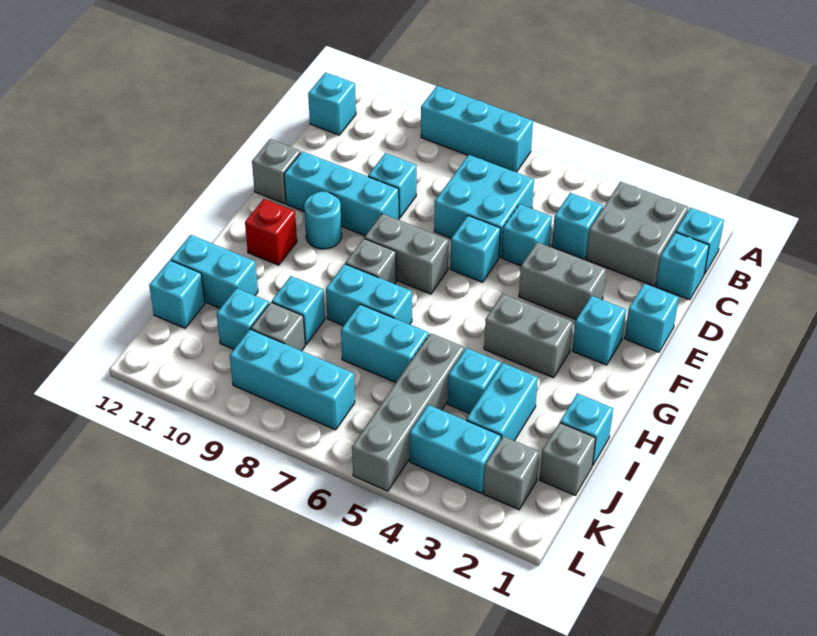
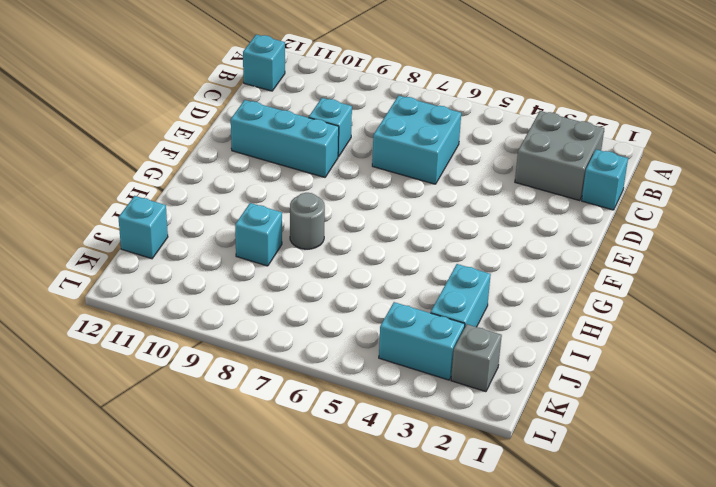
grey 1x1 round brick [290,193,325,249] -> cyan 1x2 brick [326,264,412,326]
none -> cyan 1x3 brick [421,86,533,172]
none -> cyan 1x1 brick [676,208,724,274]
none -> cyan 1x1 brick [552,193,603,259]
none -> cyan 1x1 brick [501,204,552,266]

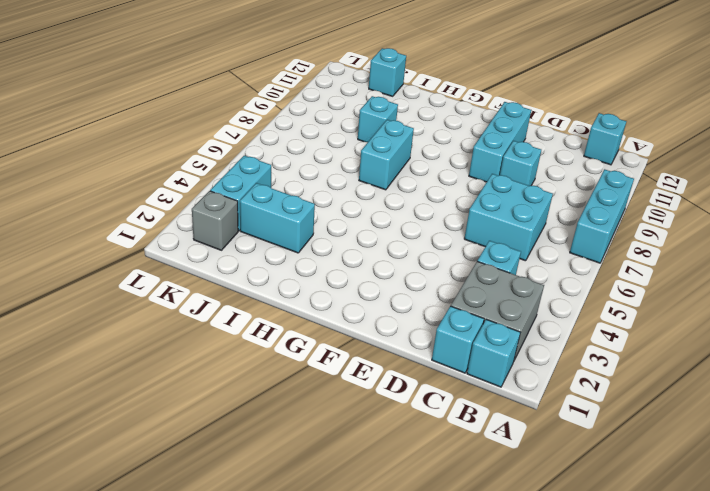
none -> cyan 1x1 brick [501,204,552,266]
none -> cyan 1x1 brick [625,284,679,352]
none -> grey 1x2 brick [519,242,606,319]
none -> cyan 1x1 brick [450,216,501,282]

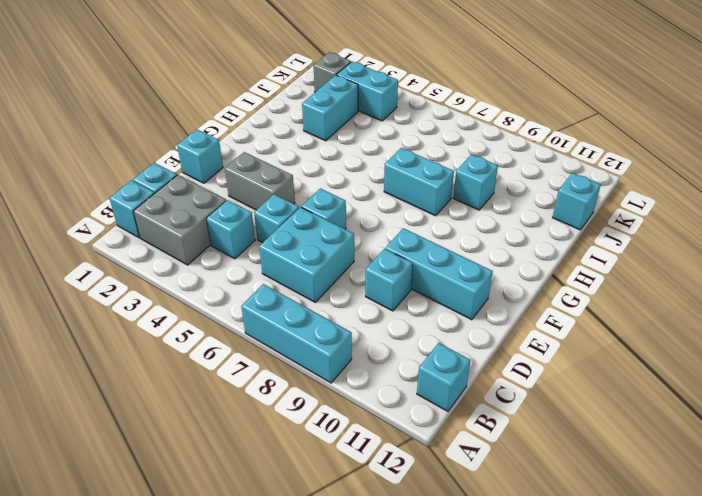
none -> grey 1x1 brick [252,139,301,204]
none -> cyan 1x1 brick [572,296,626,365]
none -> grey 1x2 brick [364,214,449,294]
none -> cyan 1x1 round brick [304,191,342,249]

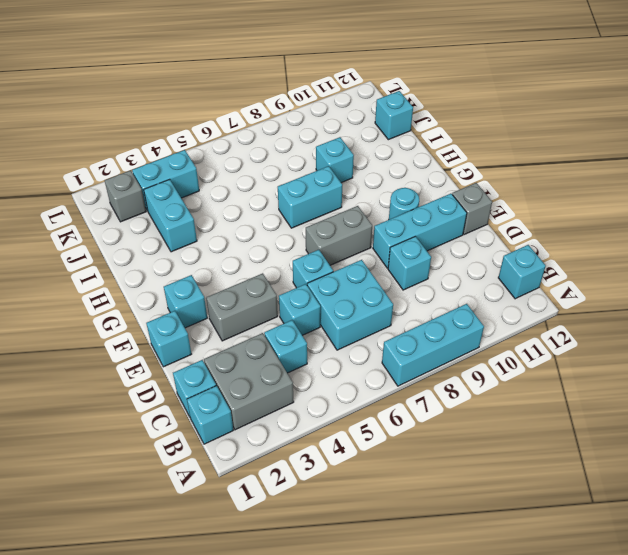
none -> grey 1x2 brick [484,294,573,378]
none -> grey 1x1 brick [345,239,396,284]
none -> red 1x1 brick [245,199,297,265]
none -> cyan 1x1 brick [560,393,613,466]

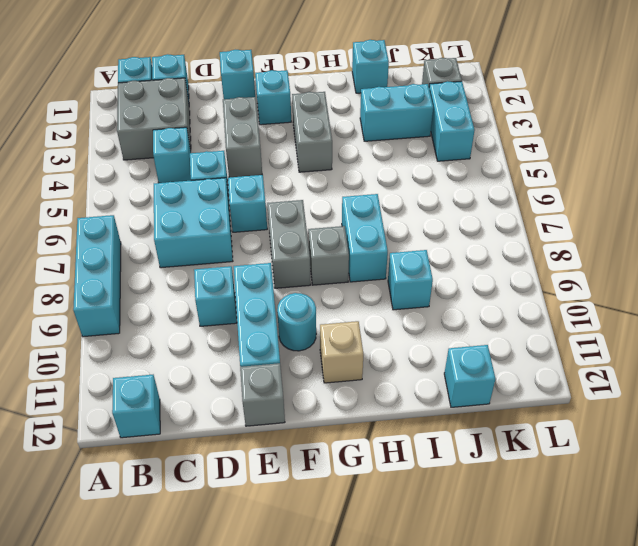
tan 1x1 brick [320,321,364,383] -> red 1x1 brick [245,199,297,265]
none -> cyan 1x1 brick [448,348,501,414]
none -> grey 1x4 brick [352,333,465,491]
none -> cyan 1x2 brick [341,304,429,382]
none -> cyan 1x2 brick [171,235,258,308]

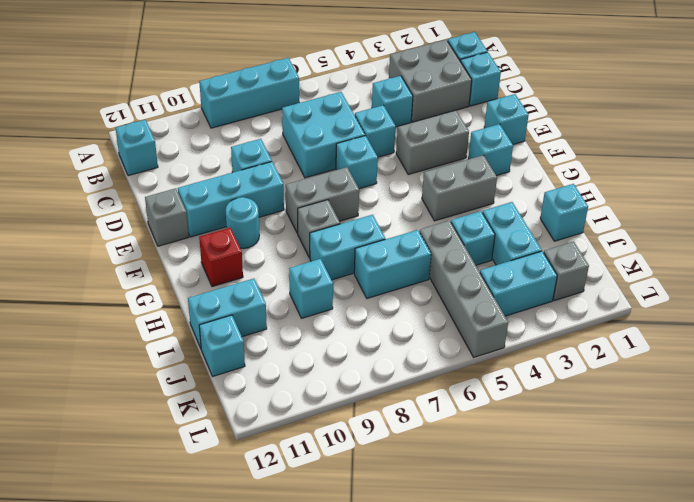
none -> grey 1x1 brick [540,423,596,495]
none -> grey 1x1 brick [251,302,305,351]
none -> cyan 1x1 brick [217,288,269,349]
none -> cyan 1x3 brick [230,329,355,430]

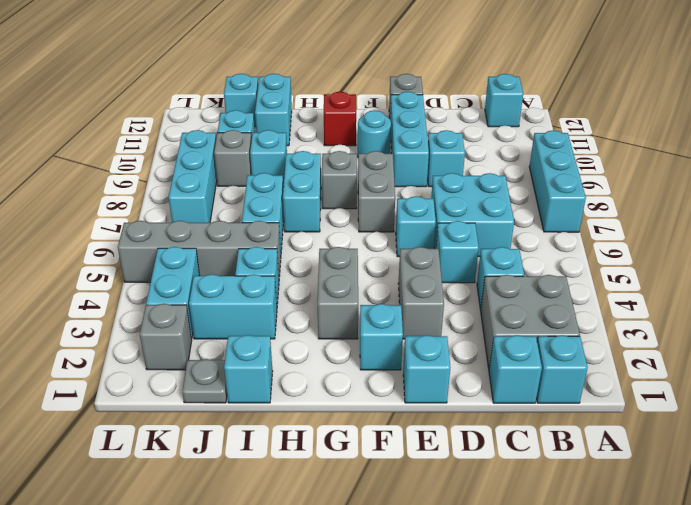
grey 1x1 plate [182,359,227,403] -> grey 1x1 brick [540,423,596,495]

